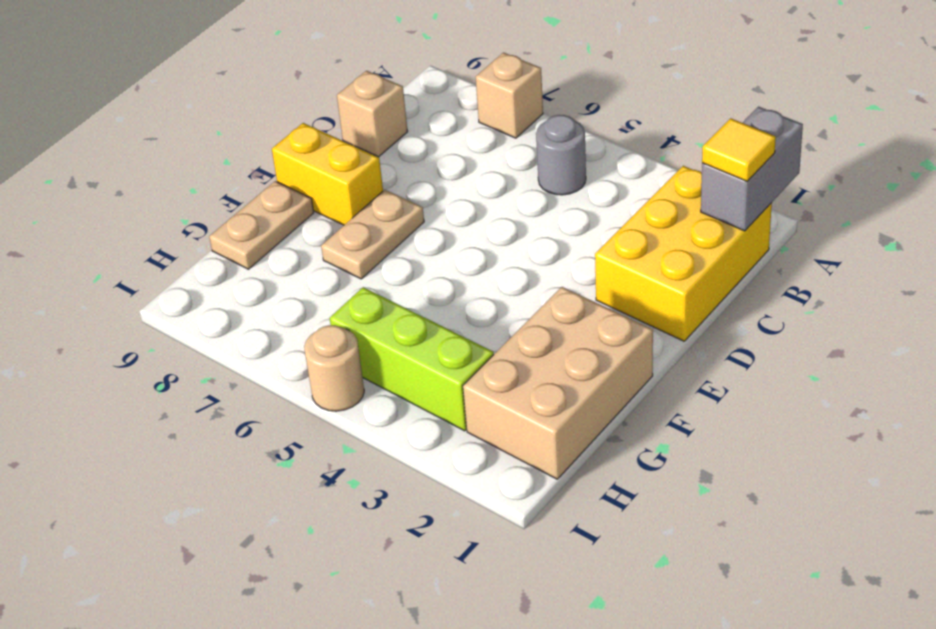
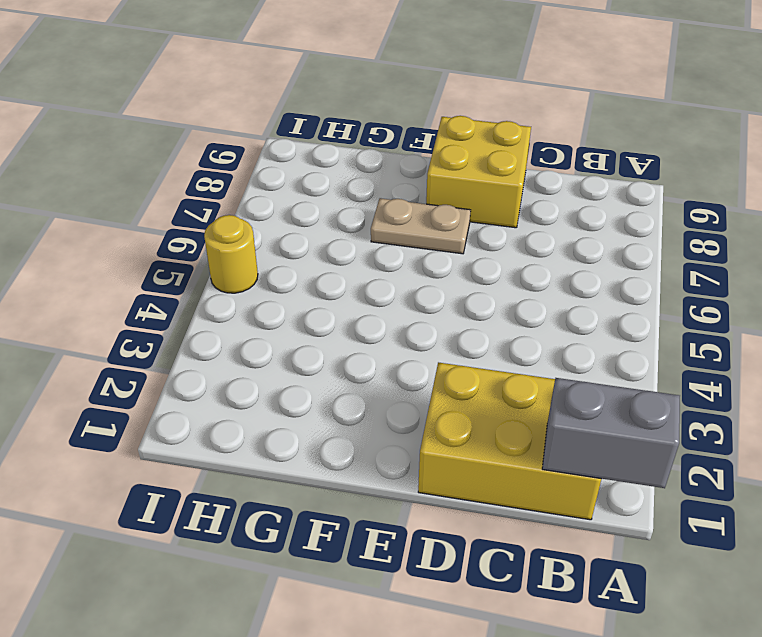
yellow 2x2 brick [426,116,531,228] -> yellow 1x2 brick [272,123,383,225]
yellow 1x1 round brick [204,215,258,293] -> tan 1x1 round brick [304,325,364,411]
none -> tan 1x1 brick [476,53,543,138]
none -> grey 1x1 round brick [536,115,586,195]
none -> tan 1x1 brick [337,71,408,157]

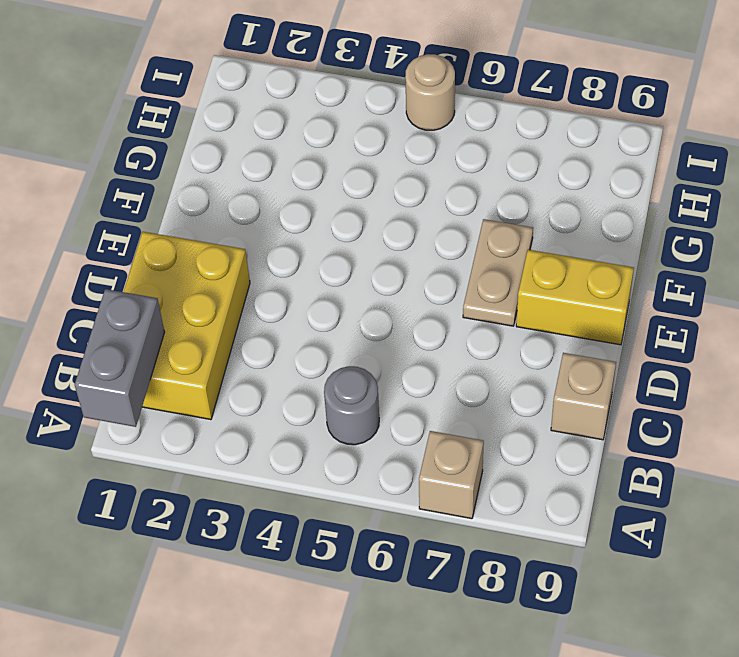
none -> tan 2x3 brick [463,287,653,479]
none -> tan 1x2 plate [209,181,314,269]
none -> lime 1x3 brick [330,287,494,431]

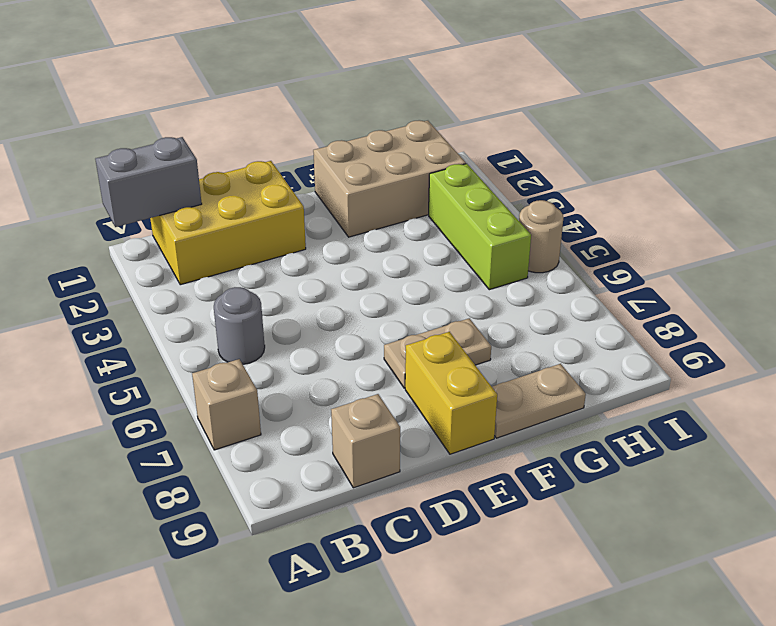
none -> yellow 1x1 tile [702,118,776,181]

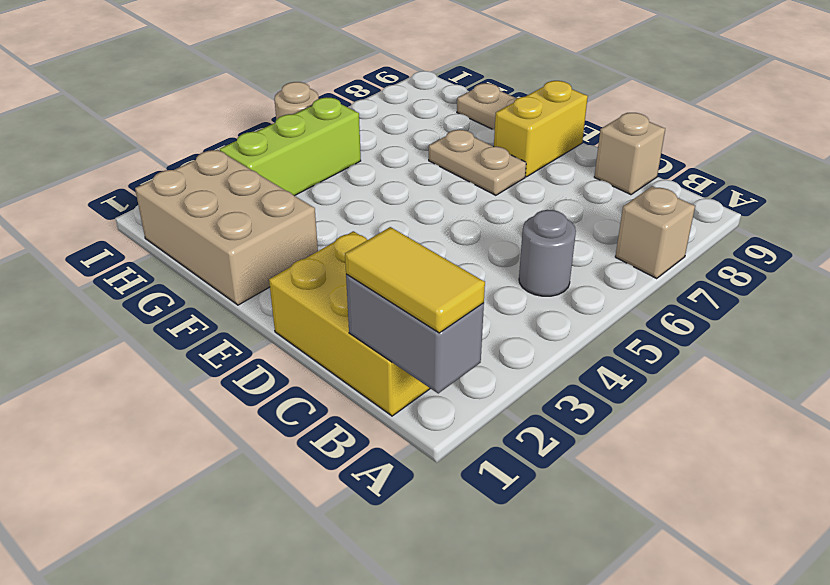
yellow 1x2 tile [345,227,485,333] -> yellow 1x1 tile [702,118,776,181]

